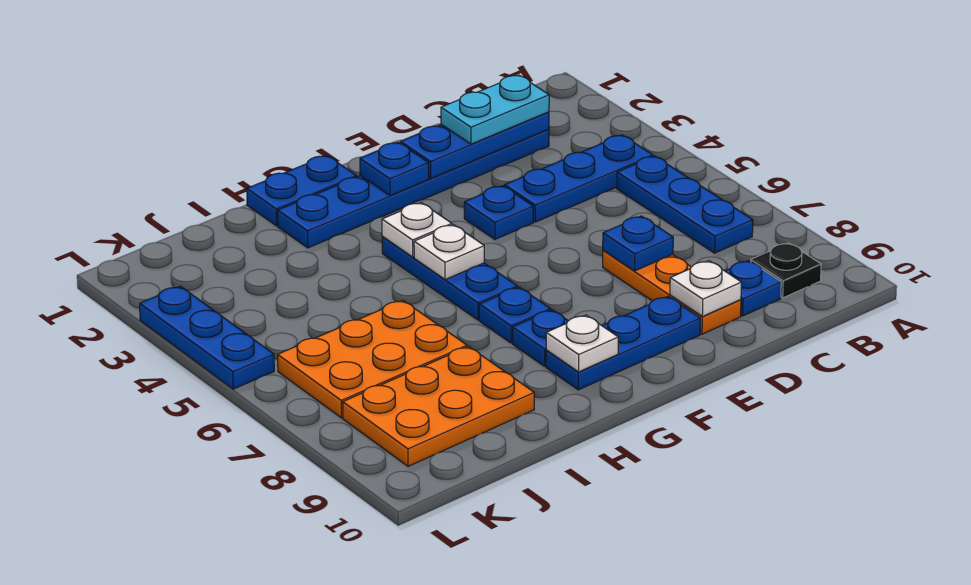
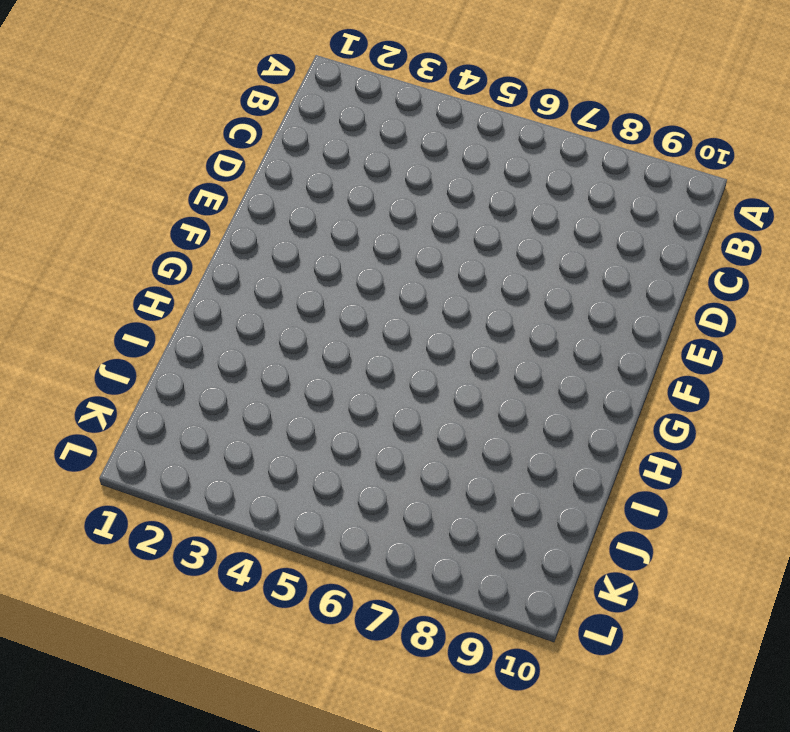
none -> blue 1x3 plate [505,135,653,222]
none -> blue 1x3 plate [617,156,753,253]
none -> black 1x1 plate [751,243,821,298]

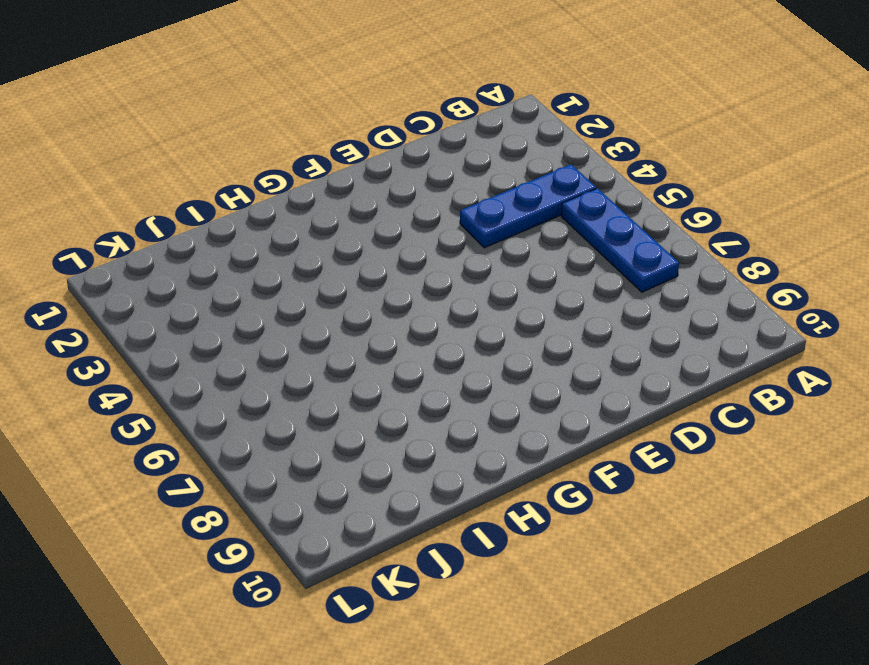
none -> black 1x1 plate [751,243,821,298]
none -> blue 1x6 plate [278,129,549,248]
none -> blue 1x1 plate [725,261,781,316]

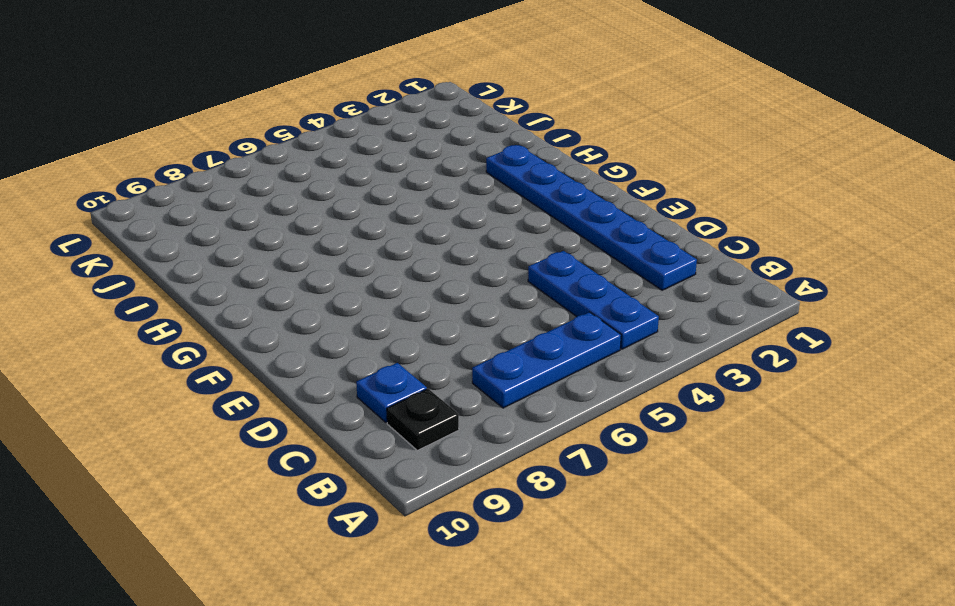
none -> orange 1x3 plate [603,250,741,334]
none -> blue 1x1 plate [464,186,533,239]
none -> blue 1x3 plate [546,296,700,390]

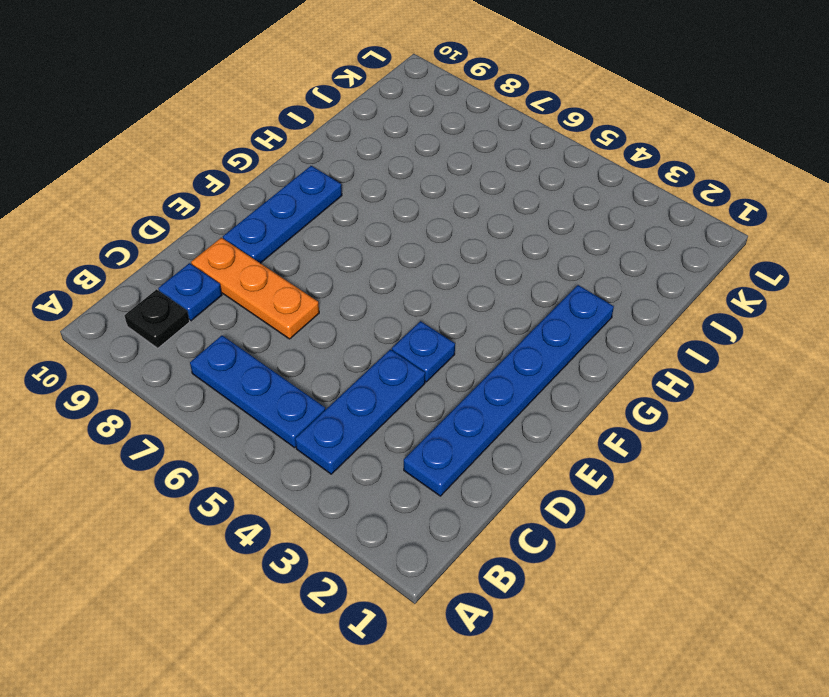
none -> blue 1x2 plate [247,156,357,226]
none -> blue 1x3 plate [382,237,517,320]
none -> blue 1x1 plate [479,287,551,343]

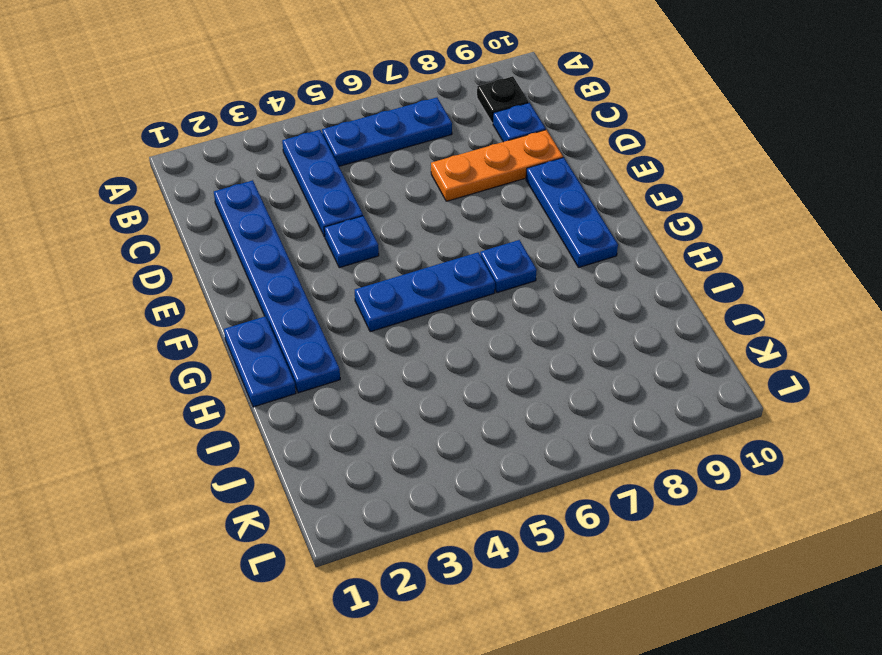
none -> blue 1x1 plate [513,310,568,366]
none -> orange 2x3 plate [278,300,467,418]
none -> orange 2x3 plate [343,346,534,466]

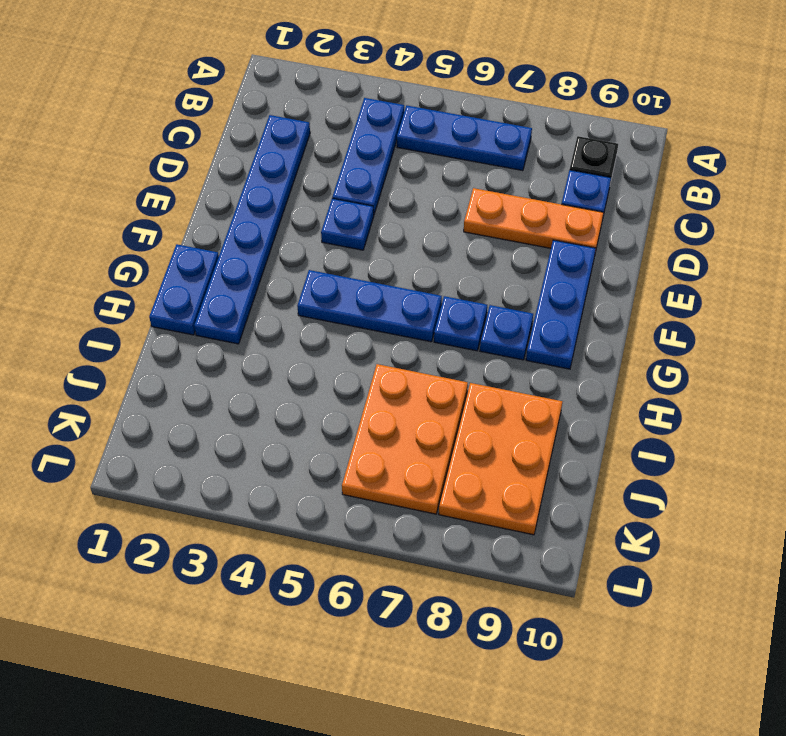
none -> blue 1x3 plate [140,286,274,389]
none -> blue 1x3 plate [401,112,549,178]
none -> blue 1x1 plate [603,216,673,271]

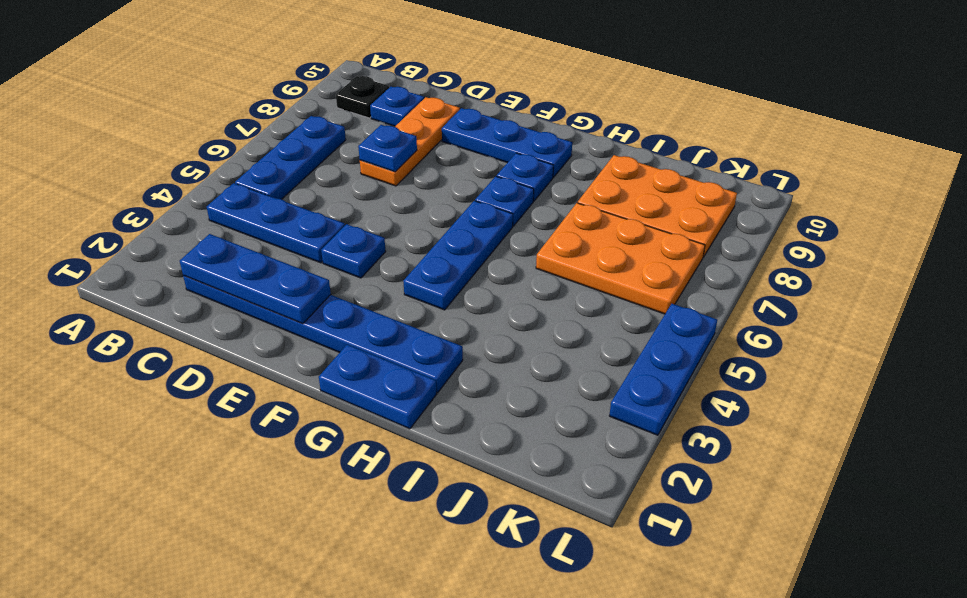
none -> white 1x1 plate [670,261,742,316]
none -> blue 1x1 plate [360,142,429,196]
none -> white 1x1 plate [382,203,452,257]

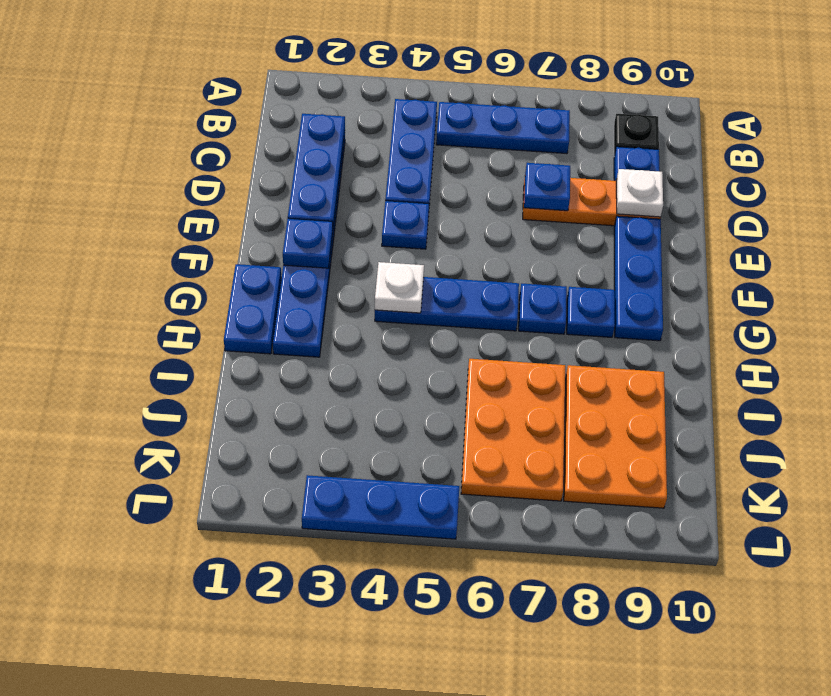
none -> white 1x1 plate [414,225,484,280]
none -> white 1x1 plate [546,315,618,372]
none -> cyan 1x2 plate [441,75,549,144]

